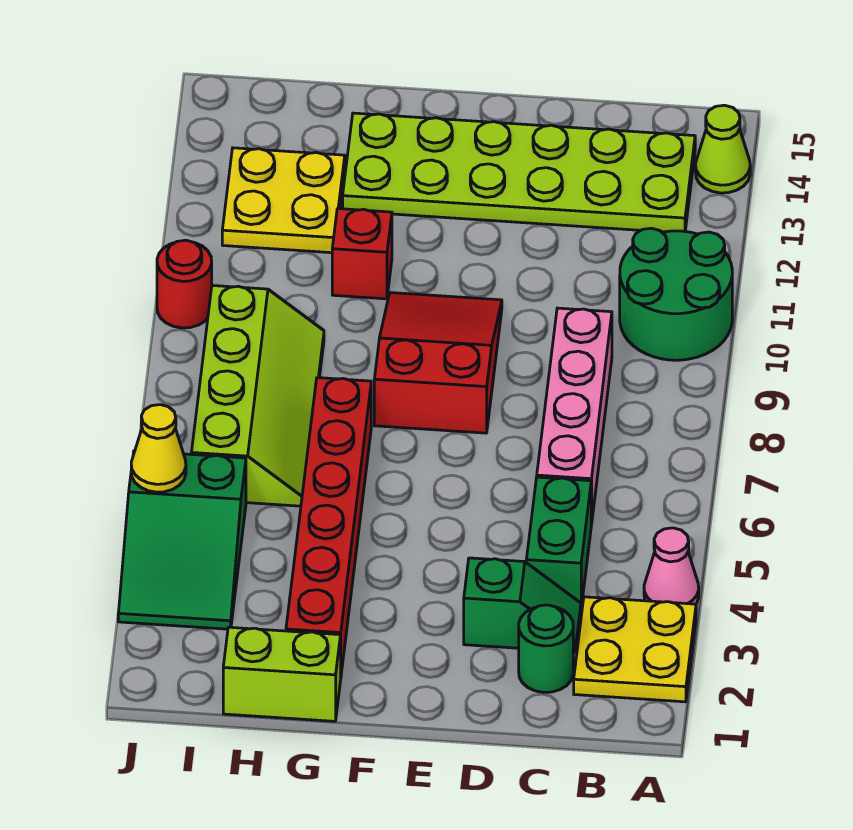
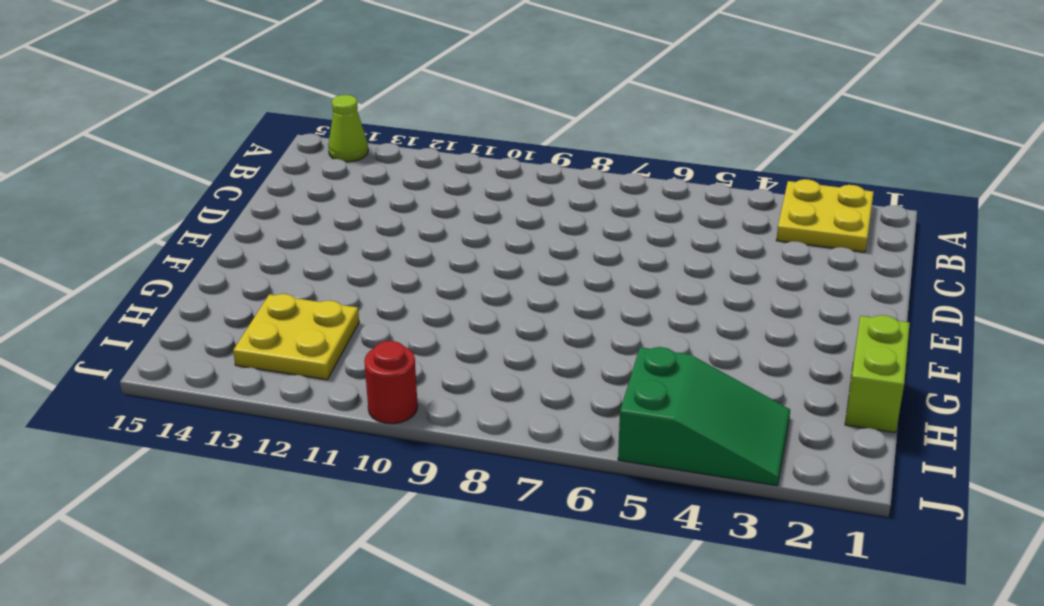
none -> pink 1x1 cone [644,528,699,604]
none -> green 2x2 round brick [620,228,732,360]
none -> lime 2x6 plate [343,113,695,232]

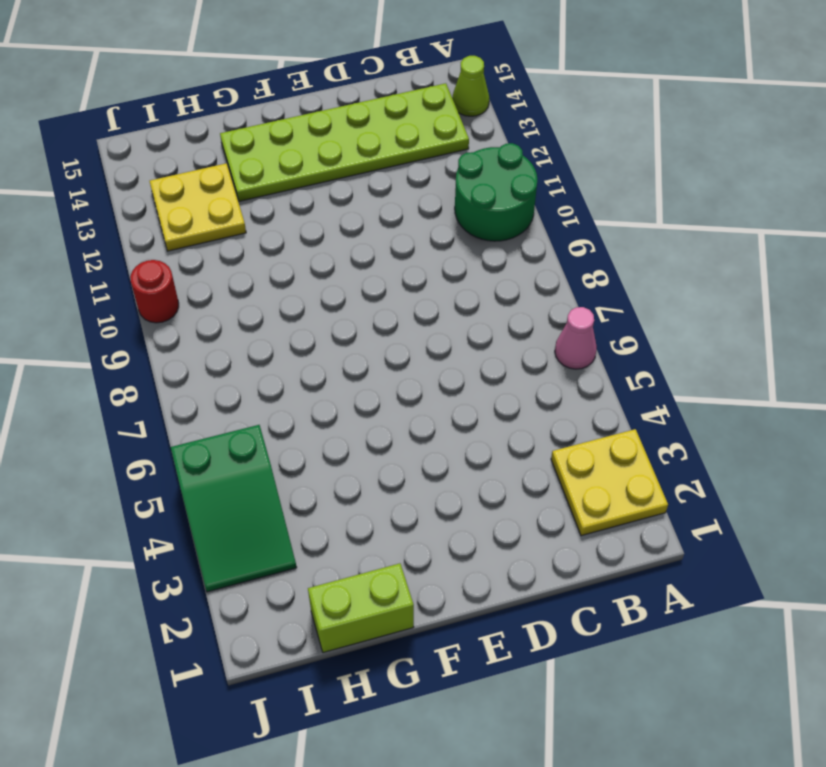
pink 1x1 cone [555,307,597,369] -> pink 1x1 cone moved to [644,528,699,604]
none -> green 1x1 round brick [519,605,573,693]
none -> green 1x2 slope [464,558,581,652]
none -> green 1x2 brick [526,477,591,607]

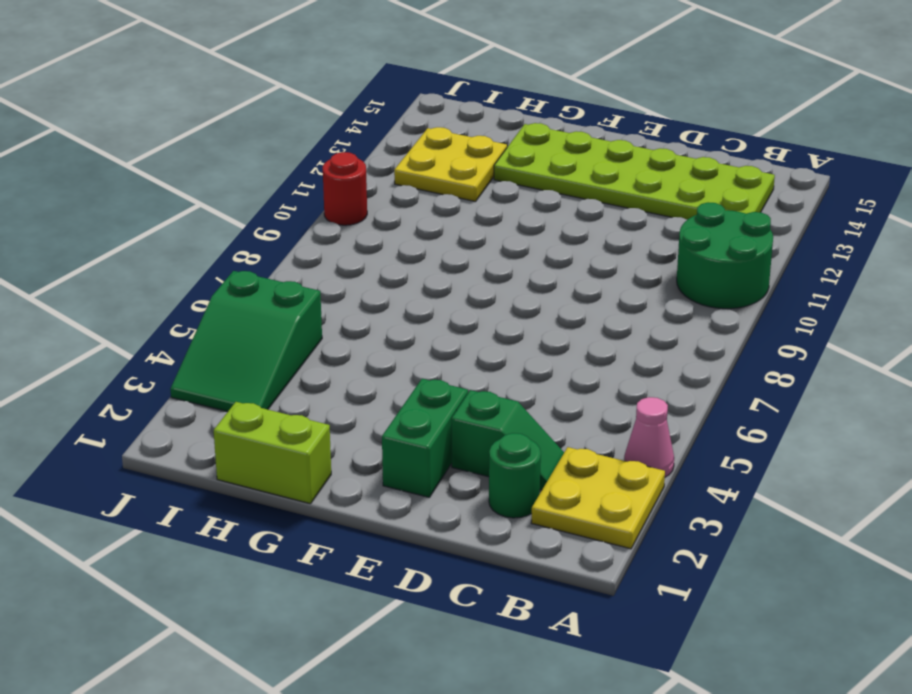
green 1x2 brick [382,379,468,497] -> green 1x2 brick moved to [526,477,591,607]
none -> lime 1x1 cone [695,105,750,193]
none -> pink 1x4 brick [537,308,612,525]
none -> red 2x3 slope [374,293,502,433]

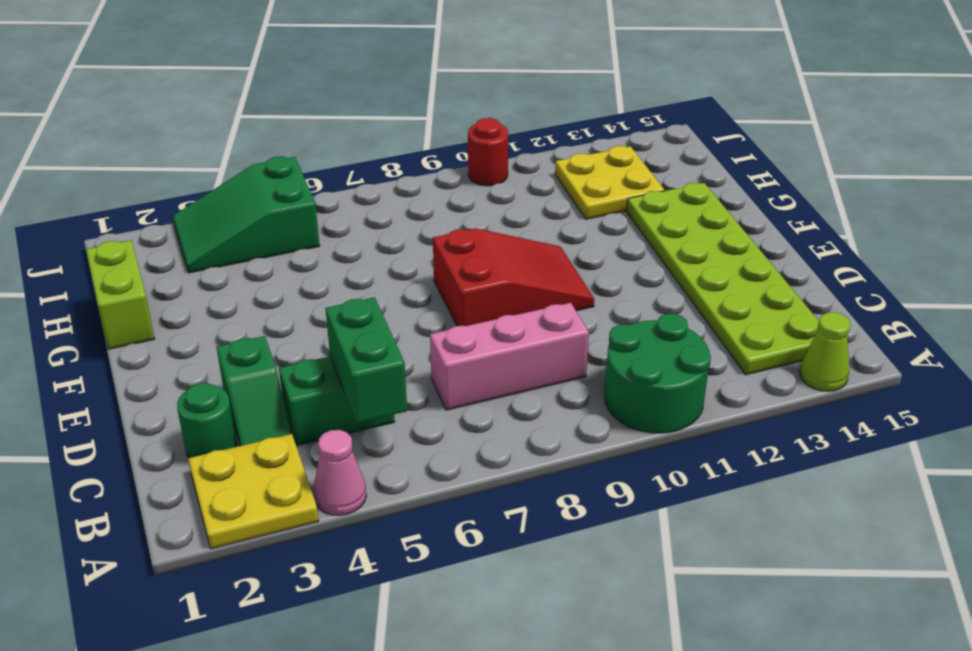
green 1x2 brick [326,297,407,423] -> none
pink 1x3 brick [430,303,589,410] -> pink 1x4 brick [537,308,612,525]
none -> red 1x6 brick [286,378,371,673]
none -> red 1x1 brick [332,209,392,299]
none -> lime 2x4 slope [191,285,324,506]

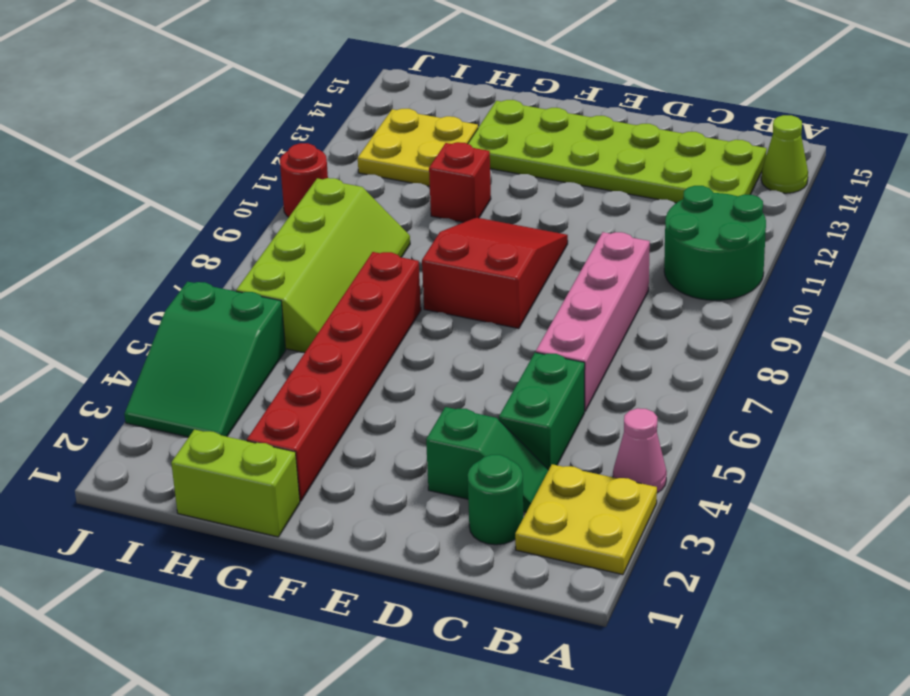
none -> yellow 1x1 cone [131,405,186,492]

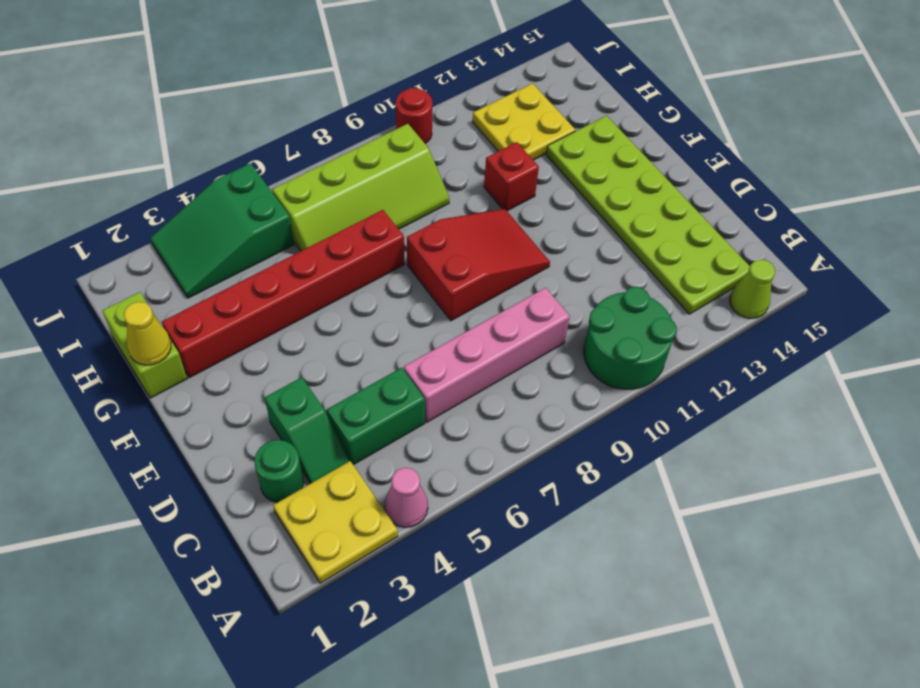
yellow 1x1 cone [124,302,171,365] -> yellow 1x1 cone moved to [131,405,186,492]

